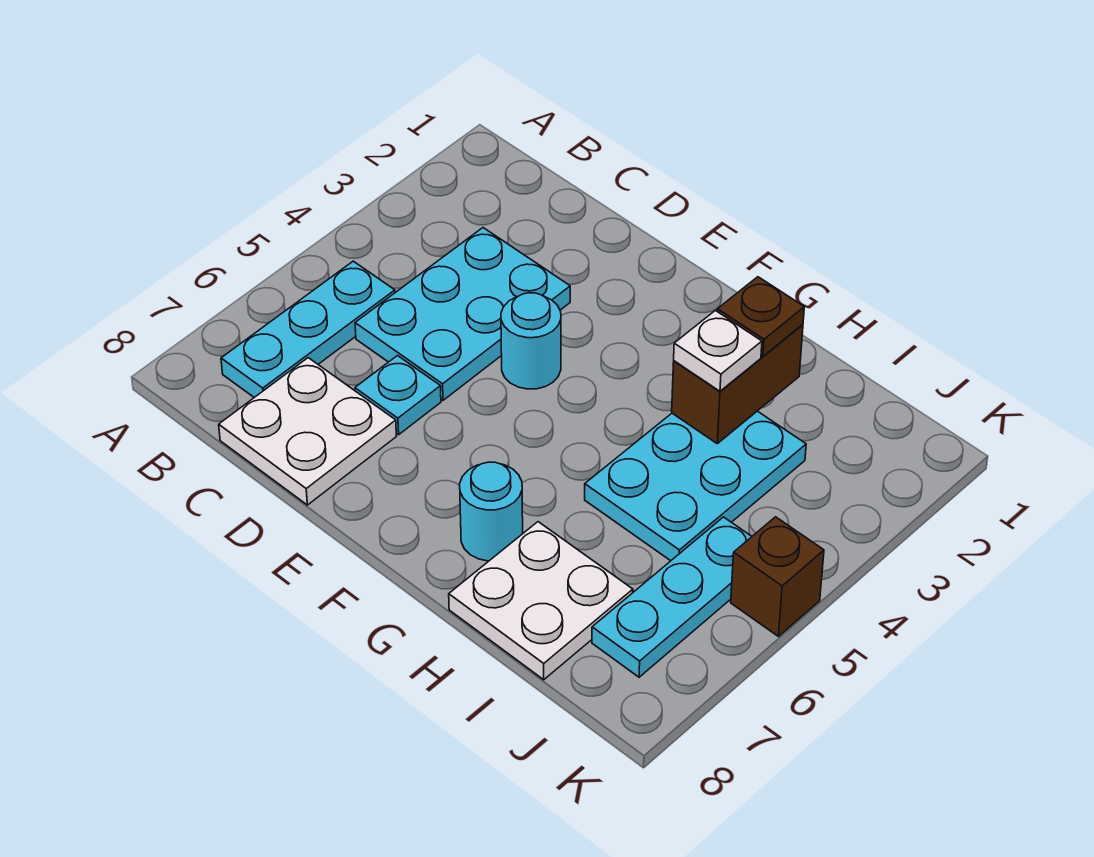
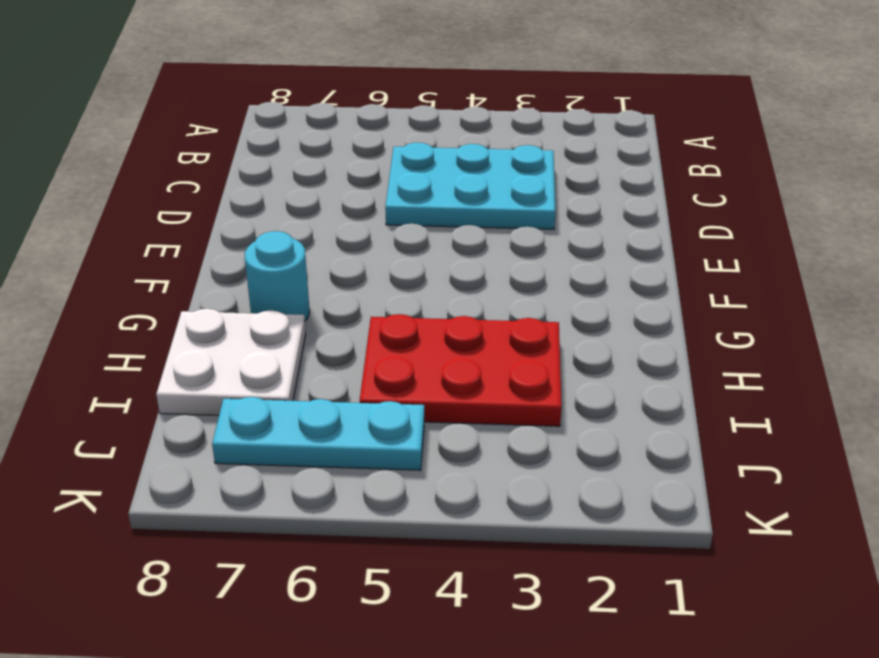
red 2x3 plate [360,314,562,426] -> cyan 2x3 plate [585,411,806,561]
none -> cyan 1x3 plate [221,261,395,397]
none -> white 2x2 plate [219,358,396,505]
none -> cyan 1x1 plate [355,356,441,435]

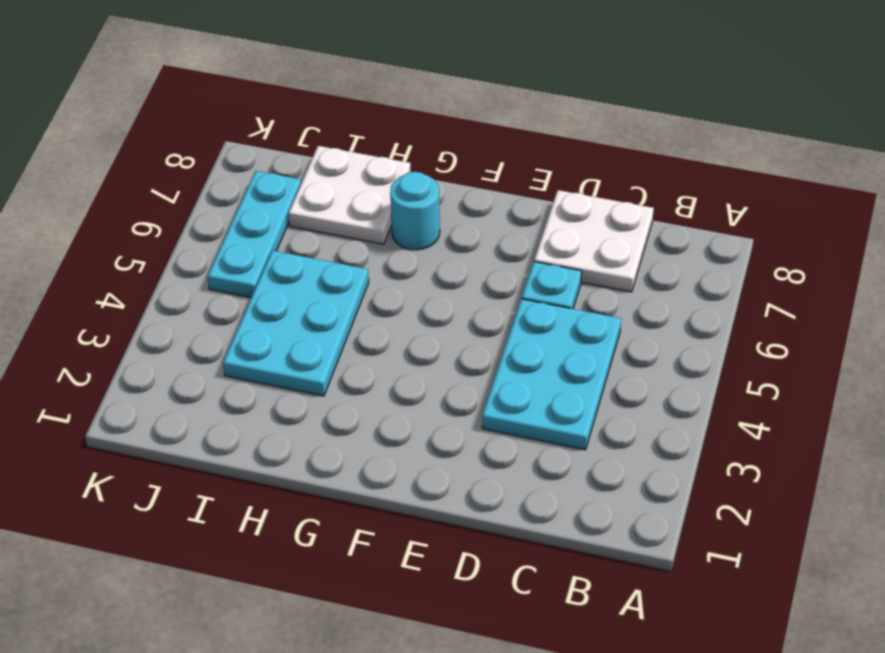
none -> cyan 1x3 plate [221,261,395,397]
none -> cyan 1x1 round brick [501,293,561,389]
none -> brown 1x1 brick [731,517,824,636]

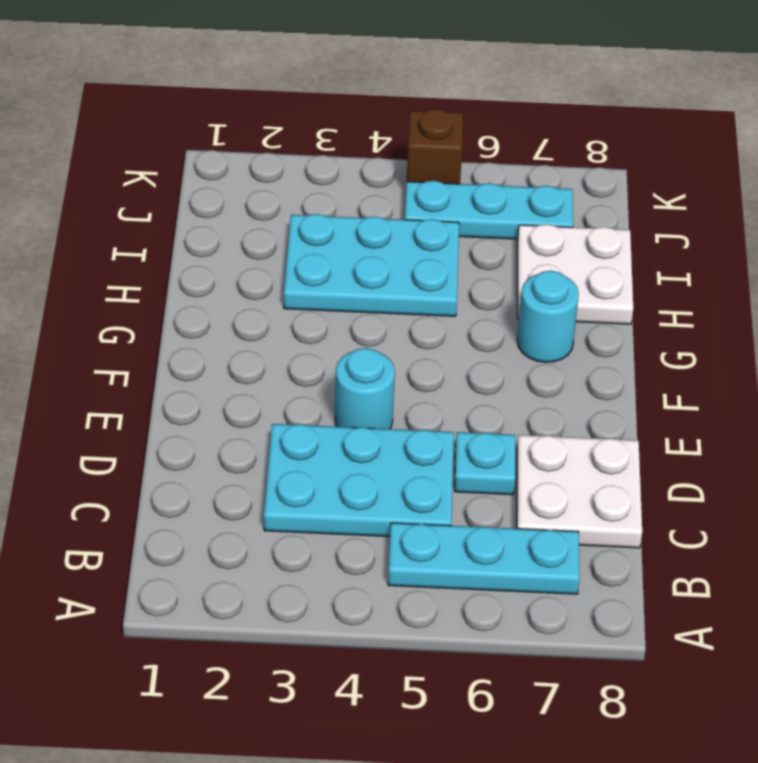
none -> brown 1x2 brick [672,325,803,444]
none -> brown 1x1 plate [717,277,804,356]
none -> white 1x1 plate [674,311,762,391]

